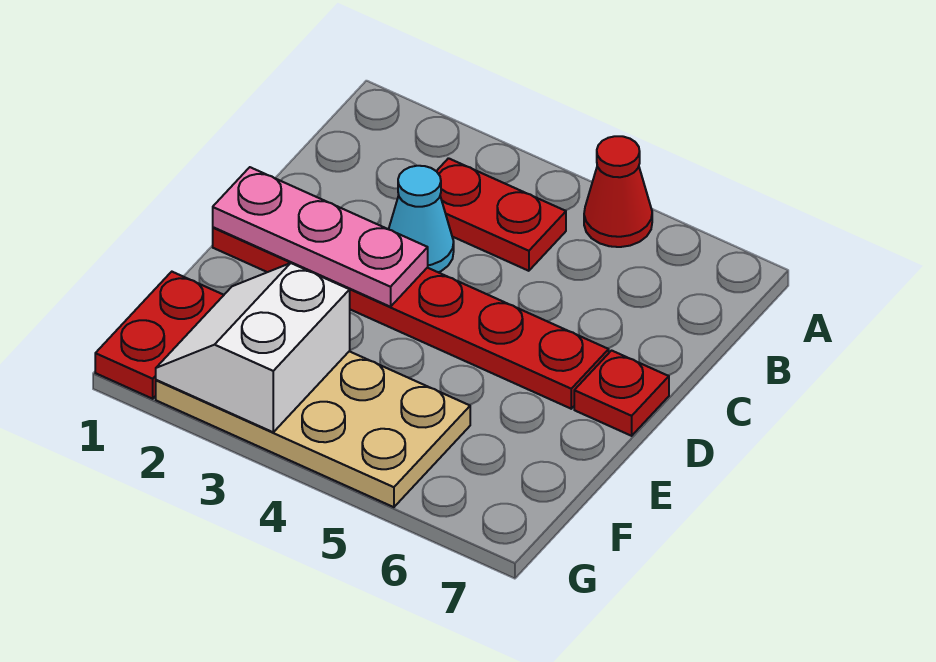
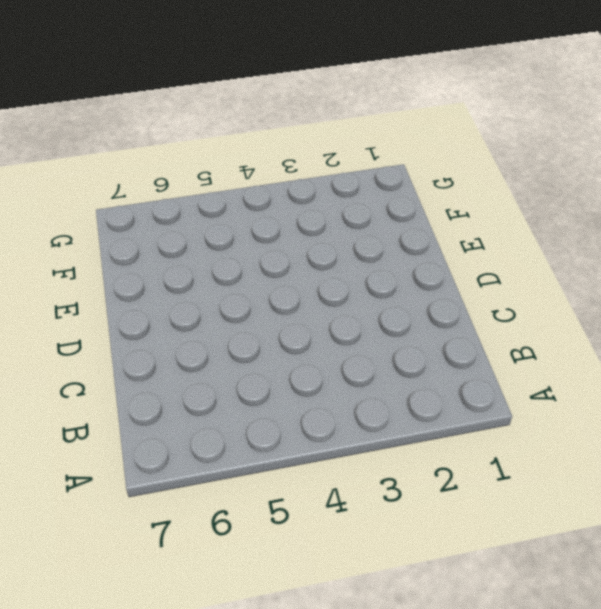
none -> red 1x1 cone [584,136,652,247]
none -> red 1x2 plate [437,158,566,271]

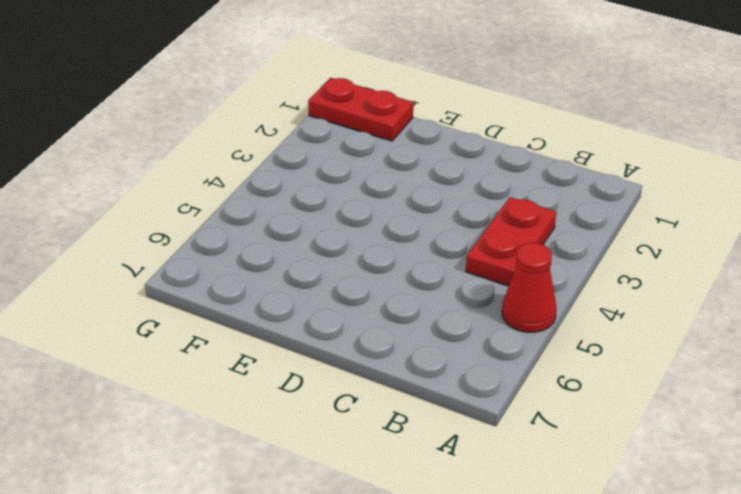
none -> cyan 1x1 cone [389,166,454,272]
none -> red 1x6 plate [213,227,609,409]

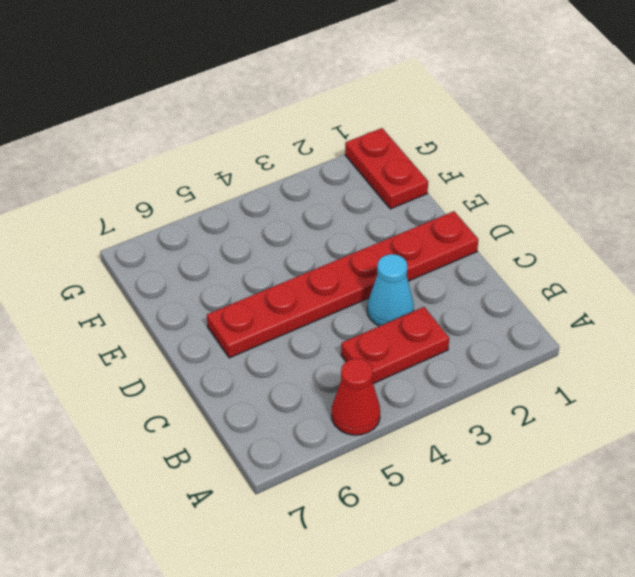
none -> red 1x1 plate [574,351,669,436]
none -> tan 2x4 plate [156,351,470,507]

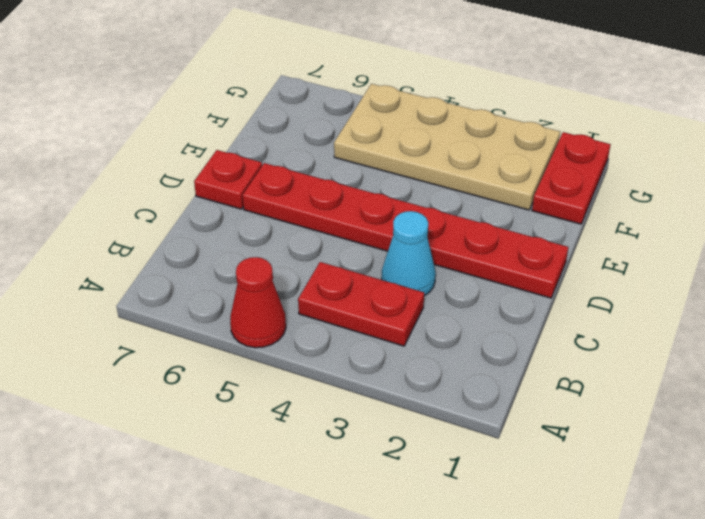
none -> pink 1x3 plate [213,167,428,307]
none -> white 2x2 slope [156,263,350,432]

